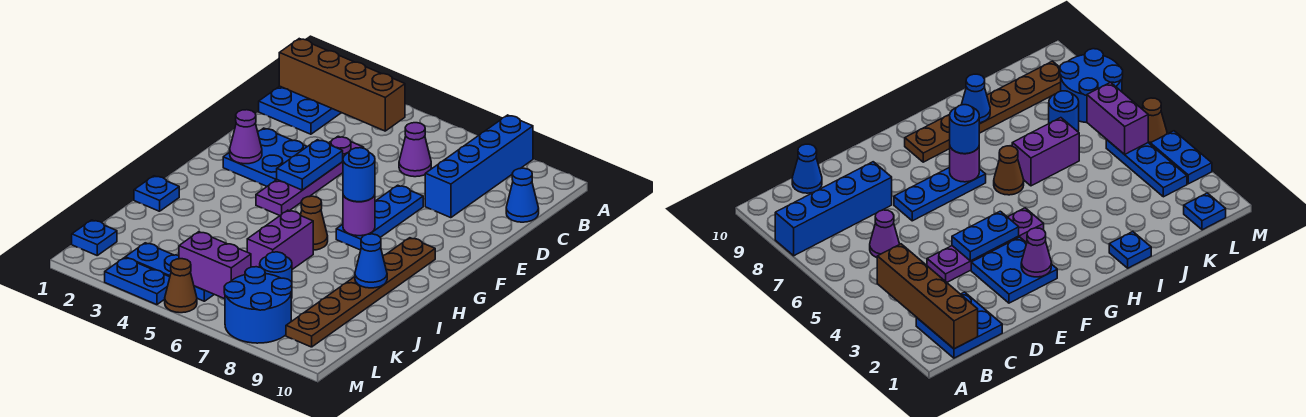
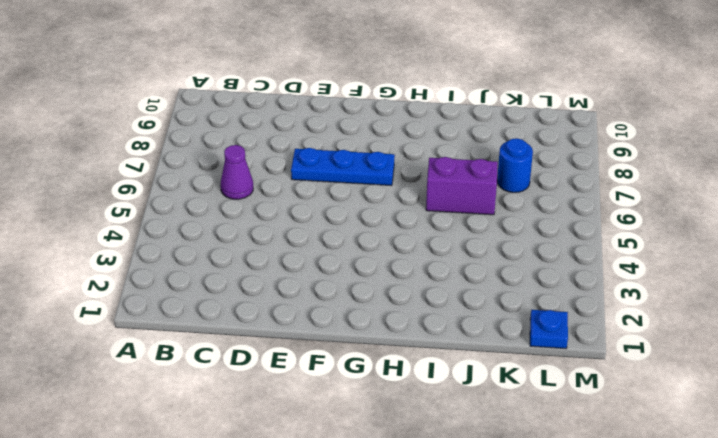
none -> blue 1x4 brick [425,115,533,218]
none -> blue 2x2 plate [259,86,341,134]
none -> blue 1x1 cone [506,168,539,222]

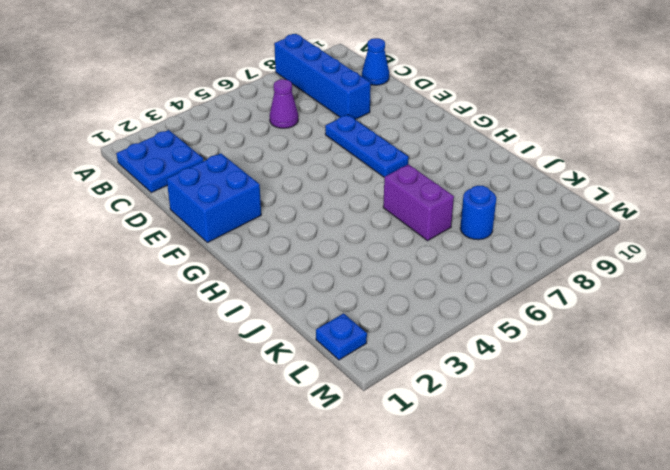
blue 2x2 brick [167,153,261,243] -> blue 2x2 plate [223,128,307,186]
none -> purple 1x4 plate [256,136,364,215]
none -> brown 1x6 plate [286,238,435,347]
none -> brown 1x1 cone [300,196,328,250]

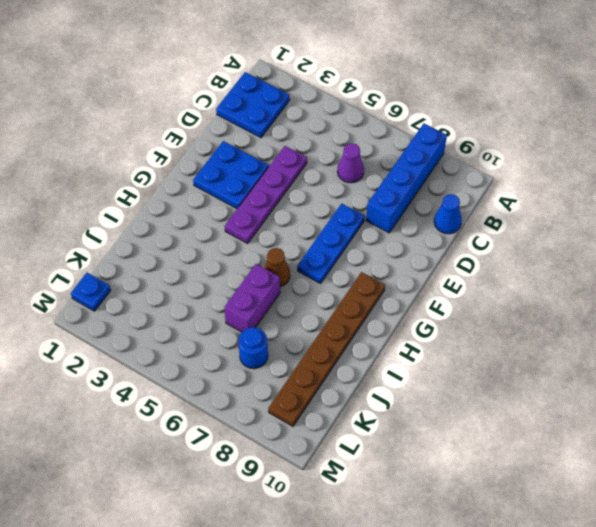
none -> blue 1x1 plate [134,176,179,211]
none -> blue 1x3 plate [125,243,214,301]
none -> blue 2x2 round brick [224,267,292,343]

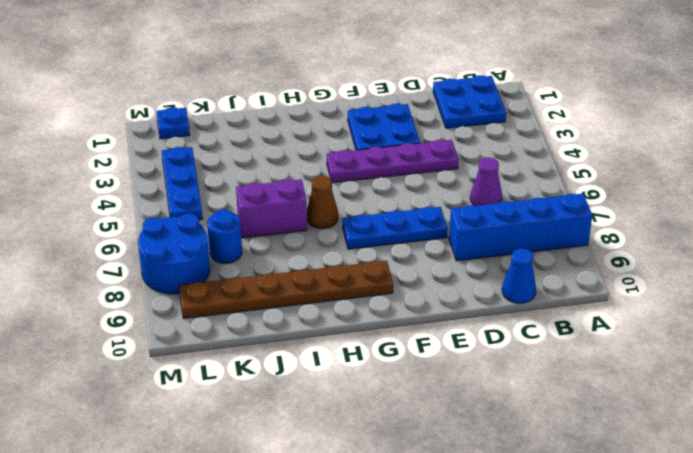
none -> blue 1x1 plate [134,176,179,211]
none -> blue 1x2 plate [105,258,170,305]
none -> brown 1x1 cone [165,259,197,313]

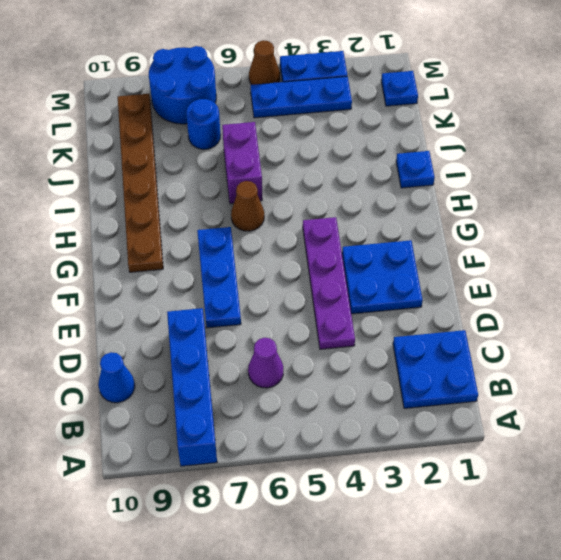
none -> brown 1x4 brick [279,39,405,131]
none -> blue 1x2 plate [277,140,343,190]
none -> purple 1x1 cone [230,110,262,164]

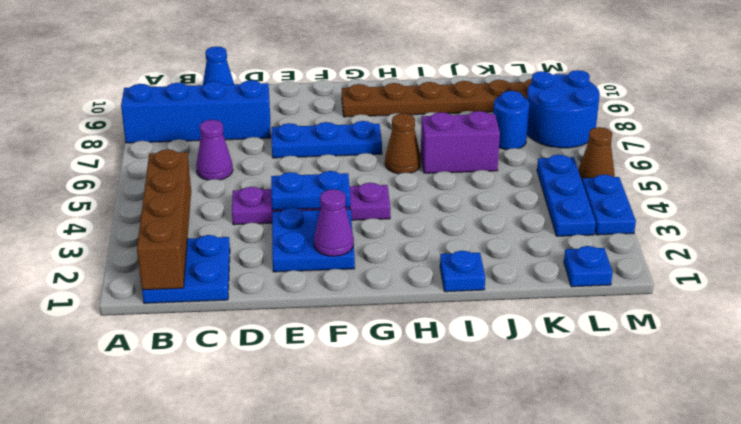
none -> purple 1x1 round brick [343,195,375,236]
none -> blue 1x1 cone [355,234,387,288]
none -> purple 1x2 brick [179,232,251,299]

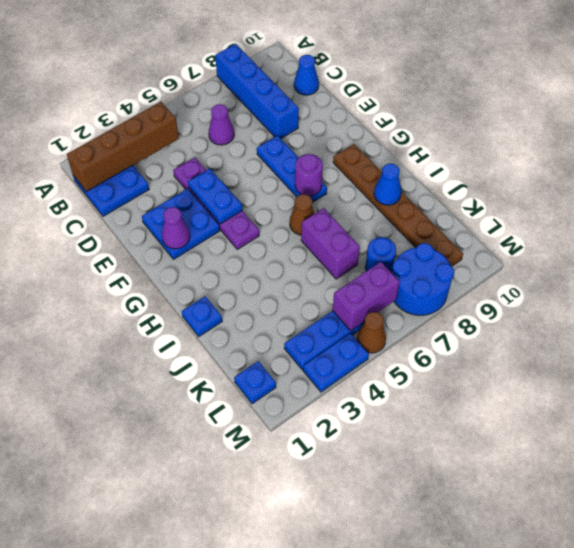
none -> blue 1x1 round brick [343,148,375,202]

